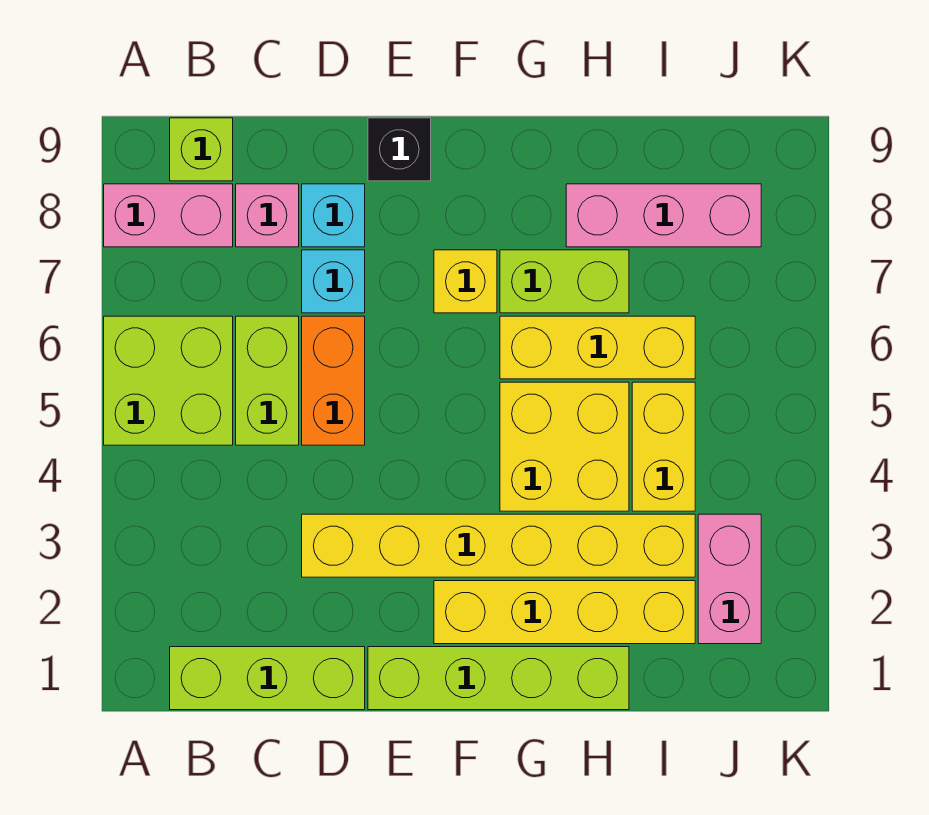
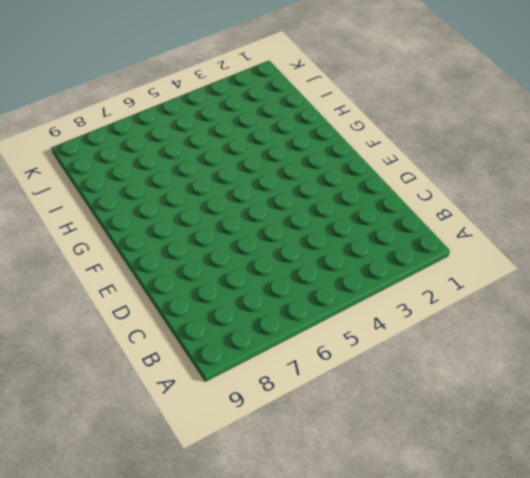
none -> lime 2x2 brick [104,316,233,445]
none -> pink 1x2 brick [104,184,233,247]
none -> lime 1x3 brick [170,647,365,710]

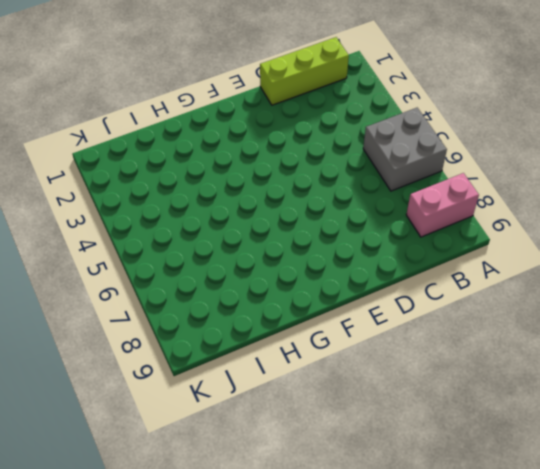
grey 2x2 brick [363,108,447,191] -> lime 2x2 brick [104,316,233,445]
none -> lime 1x1 brick [170,118,233,181]
none -> lime 1x2 brick [236,316,299,445]
none -> pink 1x1 brick [236,184,299,247]

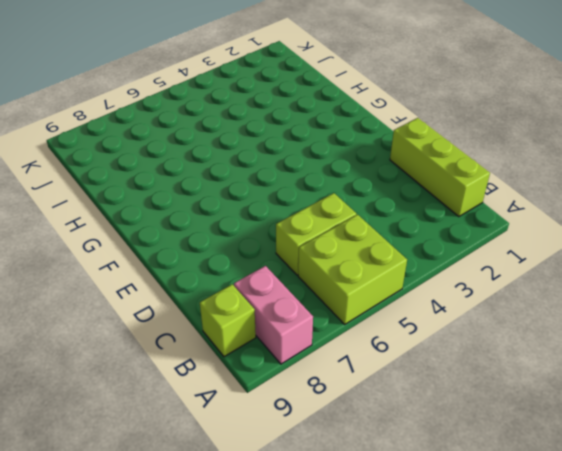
none -> pink 1x1 brick [236,184,299,247]
none -> yellow 1x6 brick [302,514,695,577]
none -> orange 1x2 brick [302,316,365,445]

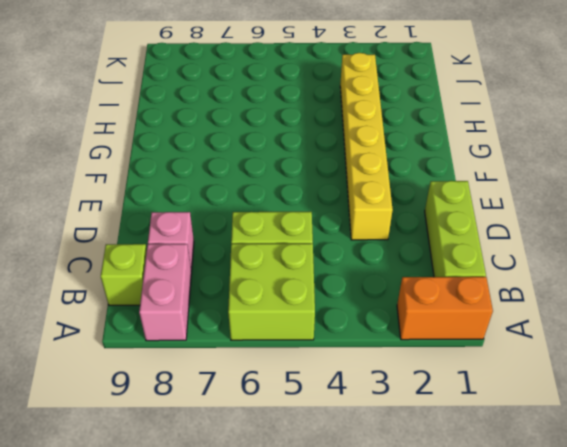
orange 1x2 brick [397,277,493,340] -> orange 1x2 brick moved to [302,316,365,445]
none -> cyan 1x1 brick [302,250,365,313]
none -> cyan 1x1 brick [302,184,365,247]
none -> lime 1x4 brick [368,647,629,710]

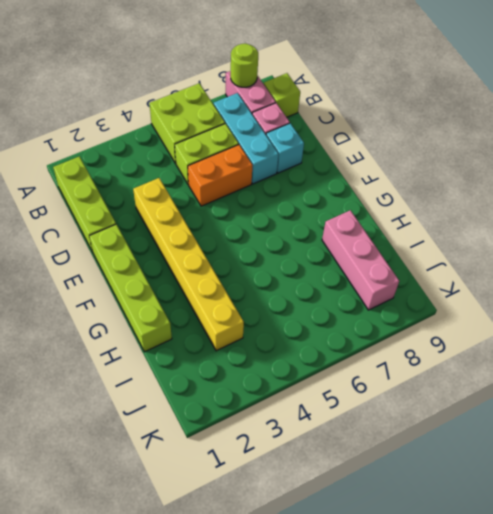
lime 1x1 round brick [231,44,258,87] -> none
cyan 1x3 brick [214,93,279,184] -> cyan 1x1 brick [302,250,365,313]
none -> black 1x1 brick [368,118,431,181]
none -> yellow 1x4 brick [434,581,695,644]
none -> yellow 1x1 brick [434,250,497,313]

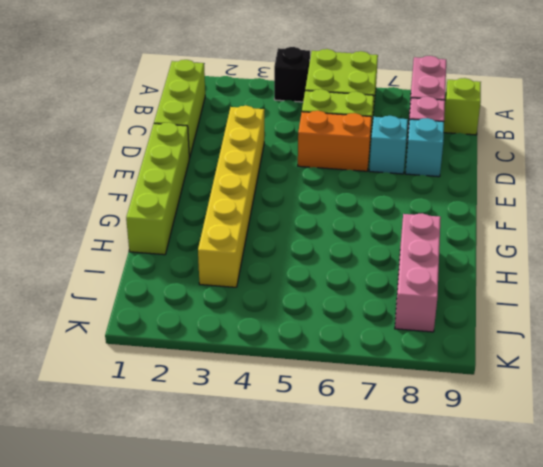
black 1x1 brick [274,47,310,102] -> black 1x1 brick moved to [368,118,431,181]
none -> yellow 1x4 brick [434,581,695,644]
none -> yellow 1x1 brick [434,250,497,313]
none -> yellow 2x2 brick [500,382,629,511]

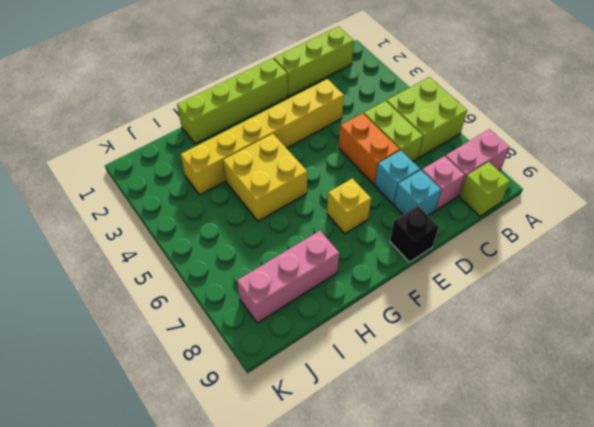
none -> yellow 1x4 brick [434,581,695,644]
none -> yellow 1x3 brick [500,316,695,379]
none -> lime 1x2 brick [500,250,629,313]

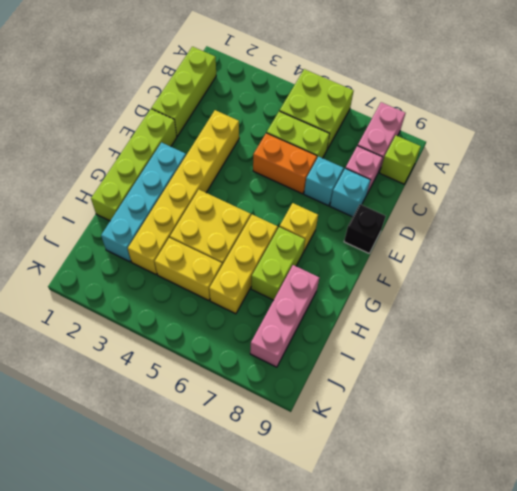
cyan 1x4 brick [101,143,186,262] -> yellow 1x4 brick [434,581,695,644]
none -> pink 1x2 brick [698,514,761,644]

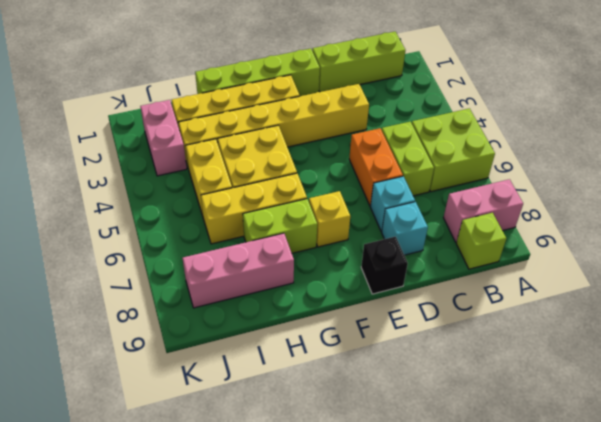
none -> pink 1x1 brick [236,184,299,247]

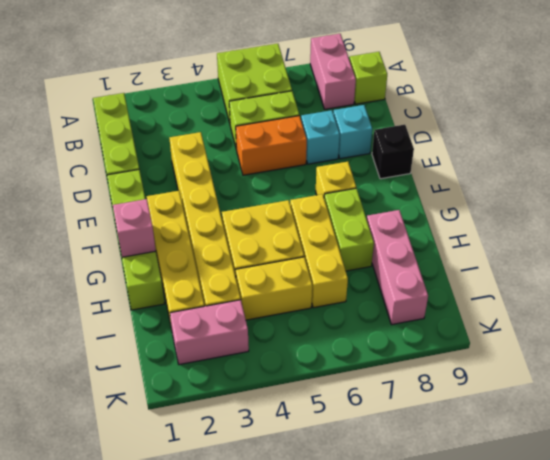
pink 1x1 brick [112,199,156,257] -> pink 1x1 brick moved to [236,184,299,247]

